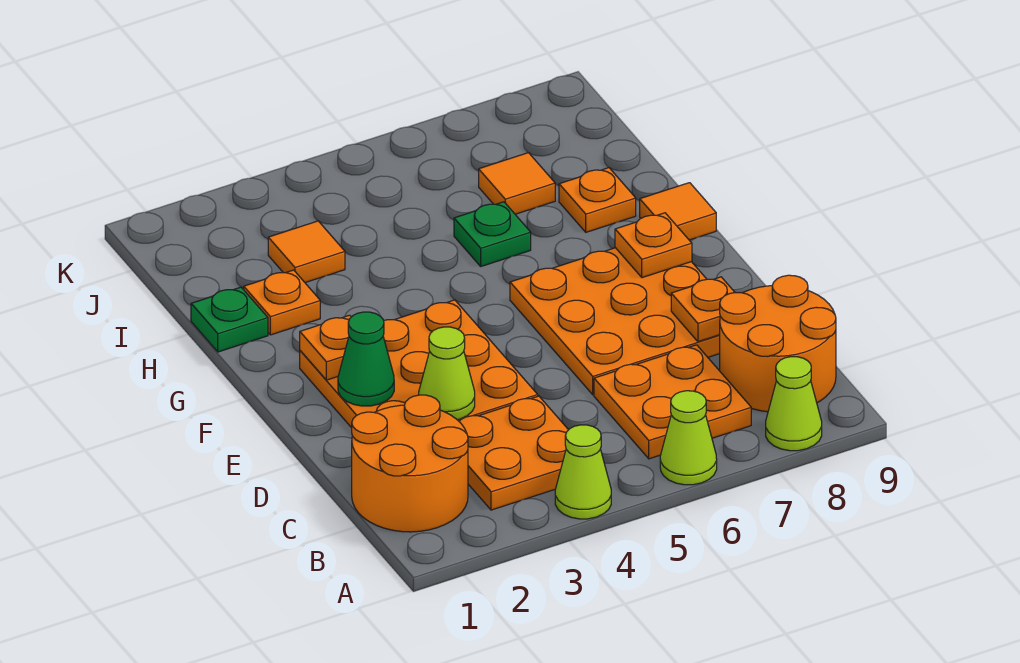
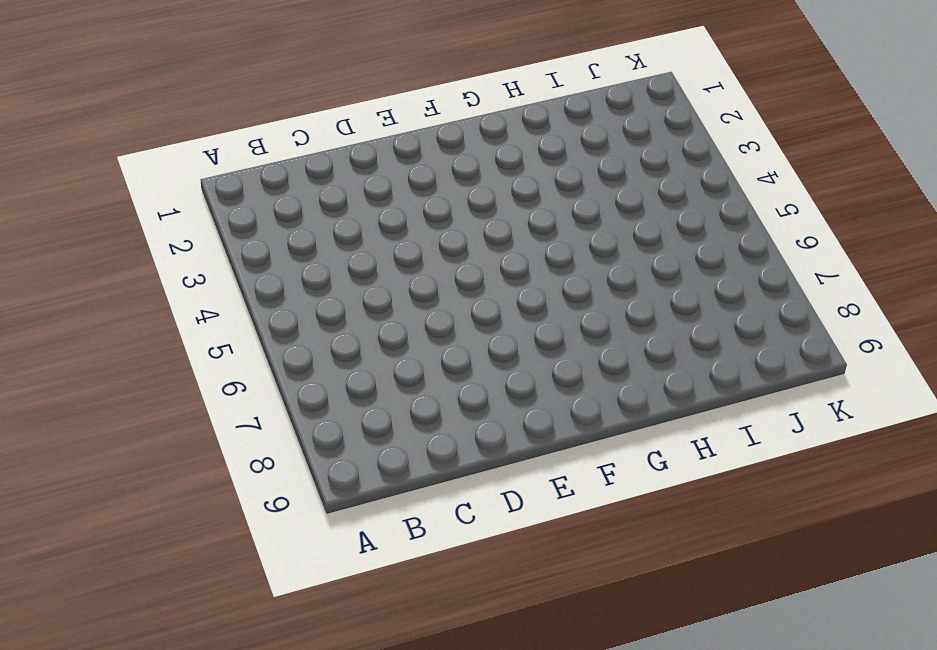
none -> lime 1x1 cone [555,425,611,519]
none -> lime 1x1 cone [660,391,717,485]
none -> lime 1x1 cone [766,357,822,451]

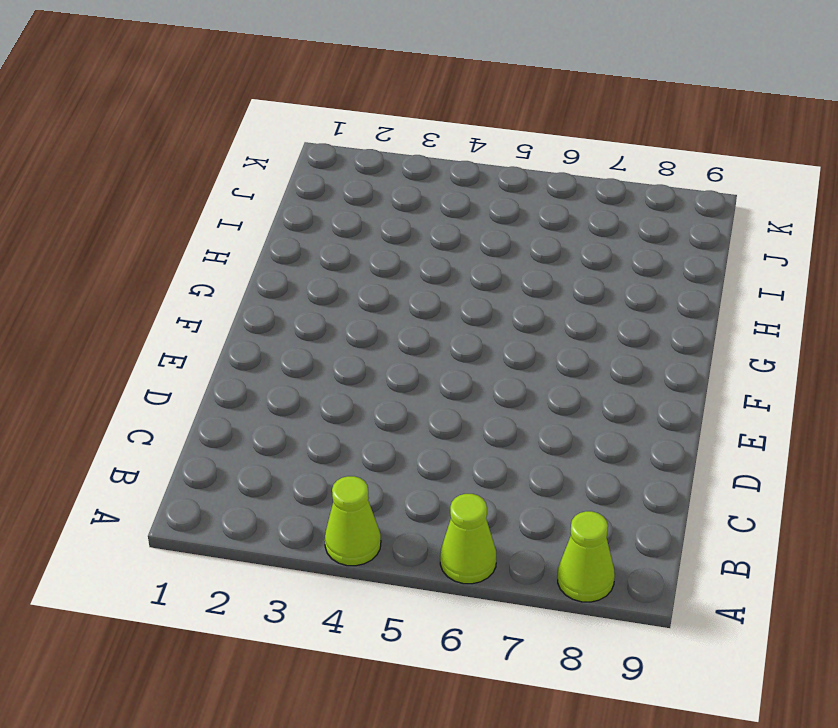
none -> orange 2x2 round brick [352,395,468,532]
none -> orange 2x2 plate [459,396,568,510]
none -> orange 2x2 plate [594,345,751,459]

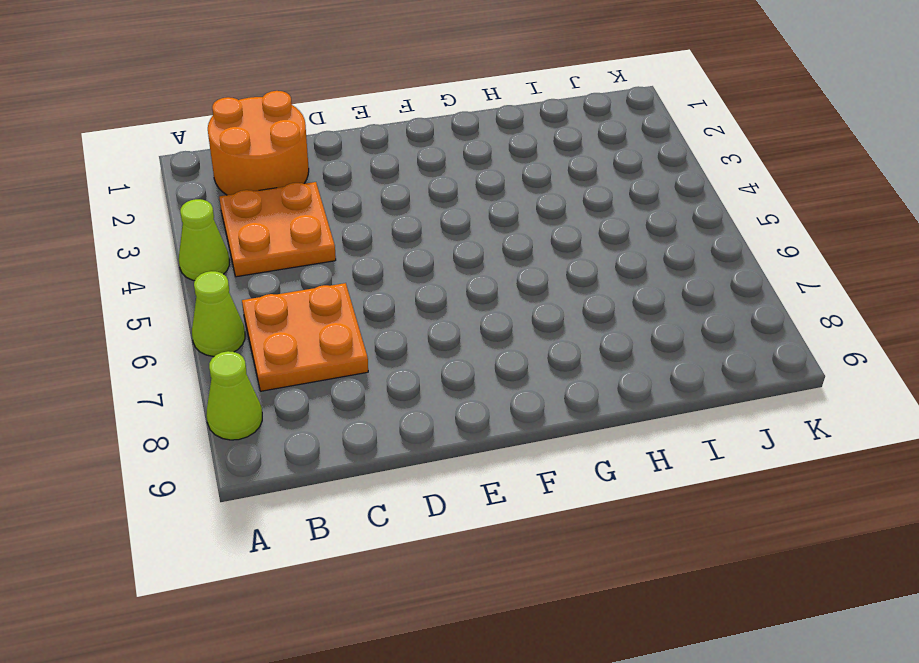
none -> orange 2x2 round brick [720,275,836,412]
none -> orange 3x3 plate [300,300,538,428]
none -> orange 3x3 plate [510,248,720,395]

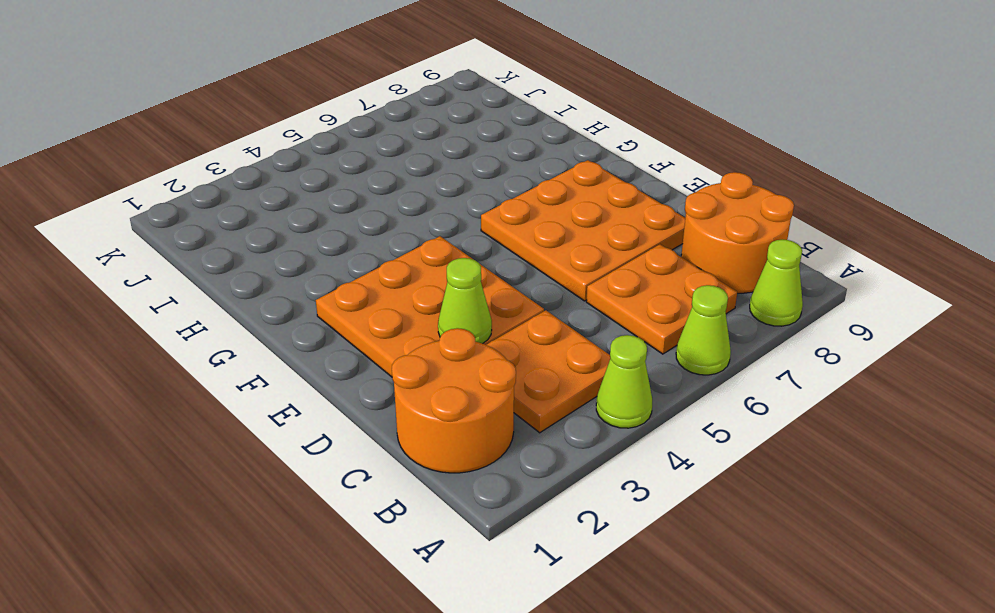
none -> orange 1x1 tile [640,183,716,240]
none -> green 1x1 plate [191,287,268,352]
none -> orange 1x1 plate [244,270,320,335]

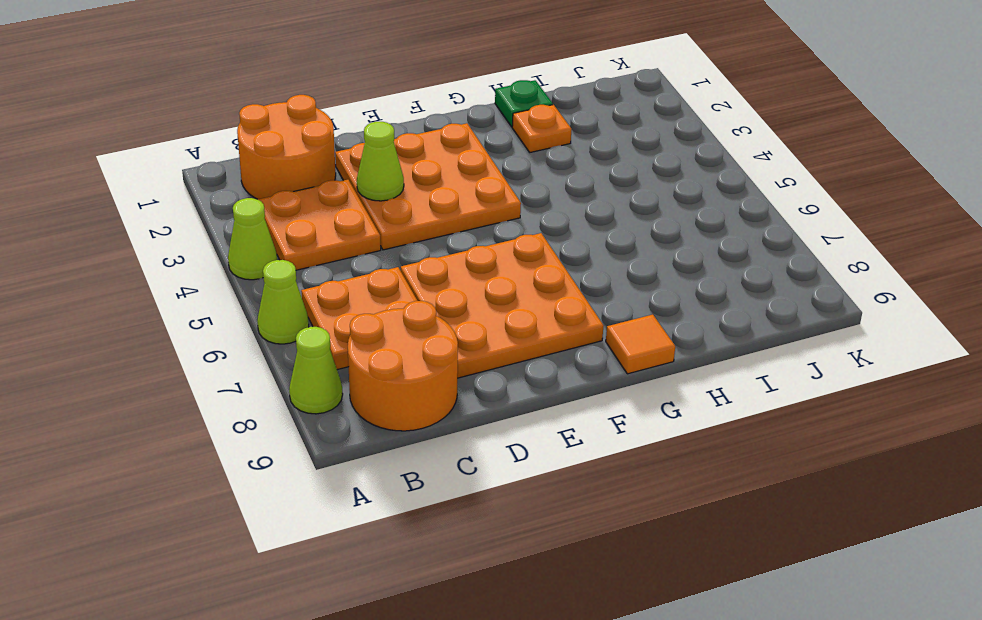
none -> green 1x1 plate [454,202,531,266]
none -> orange 1x1 plate [559,168,636,232]
none -> orange 1x1 tile [268,221,345,283]

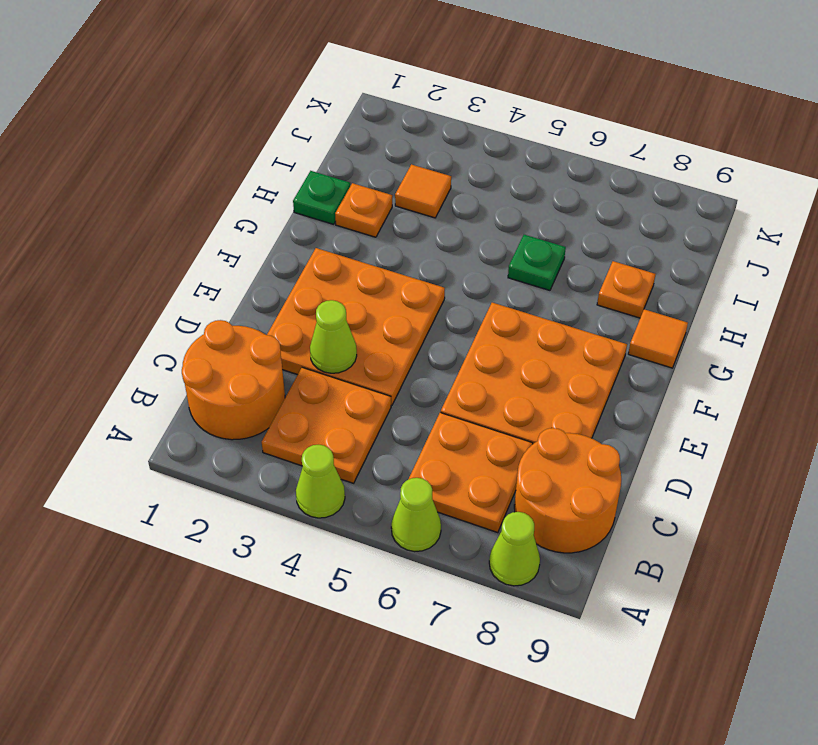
none -> orange 1x1 tile [479,153,555,214]
none -> orange 1x1 plate [671,277,735,342]
none -> green 1x1 cone [338,312,394,406]

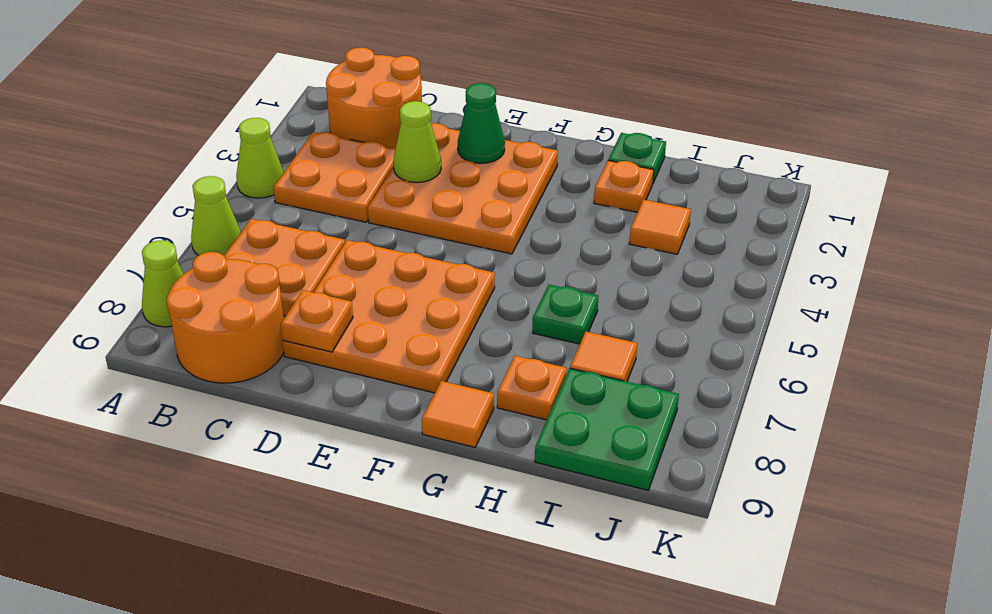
green 2x2 plate [535,368,679,490] -> none
none -> orange 1x1 plate [300,315,351,380]
none -> orange 1x1 plate [615,213,692,278]

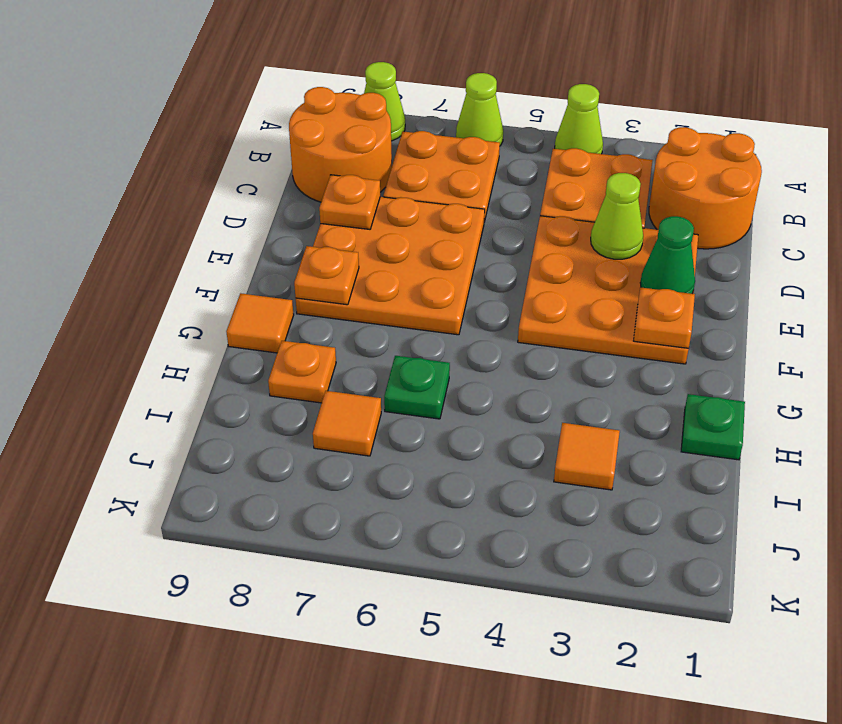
none -> orange 1x1 plate [244,270,320,335]

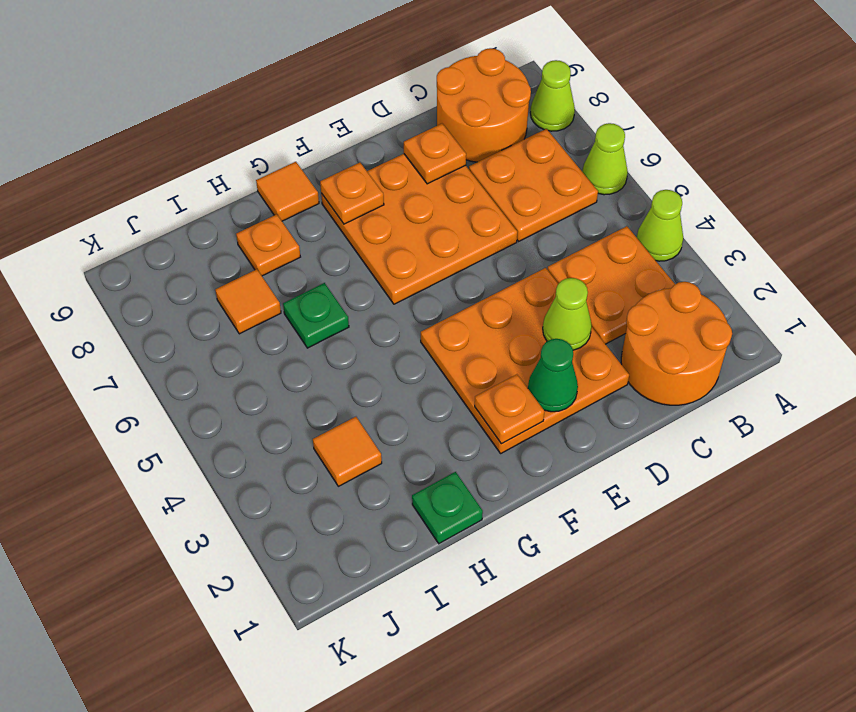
none -> orange 1x1 plate [244,270,320,335]

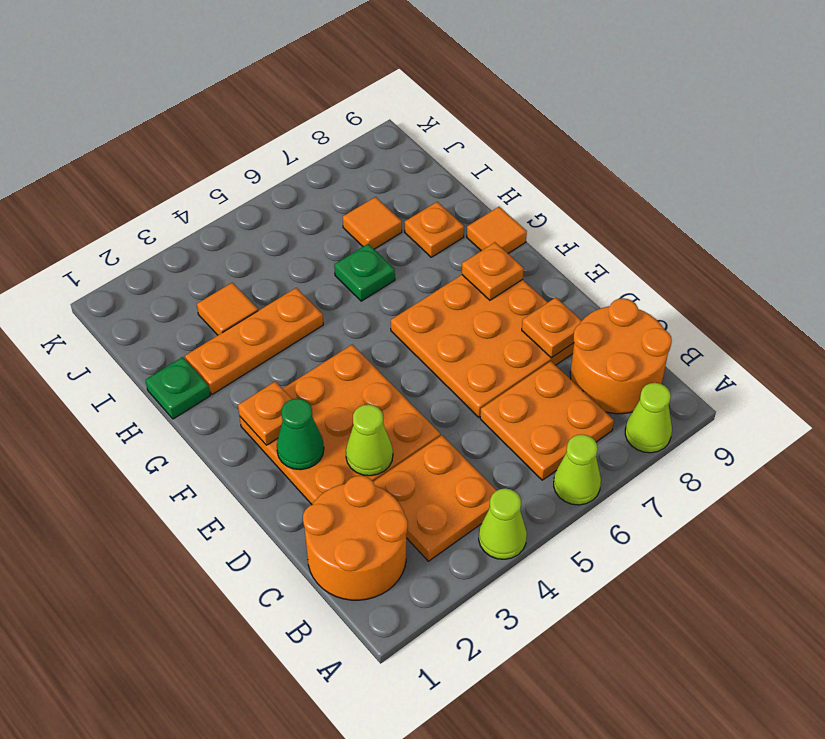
orange 1x3 plate [185,288,323,395] -> orange 1x1 plate [244,270,320,335]

